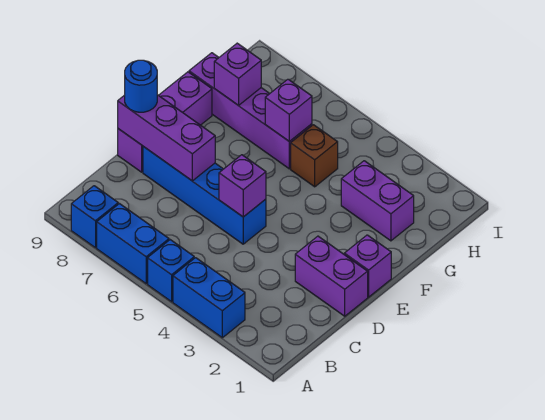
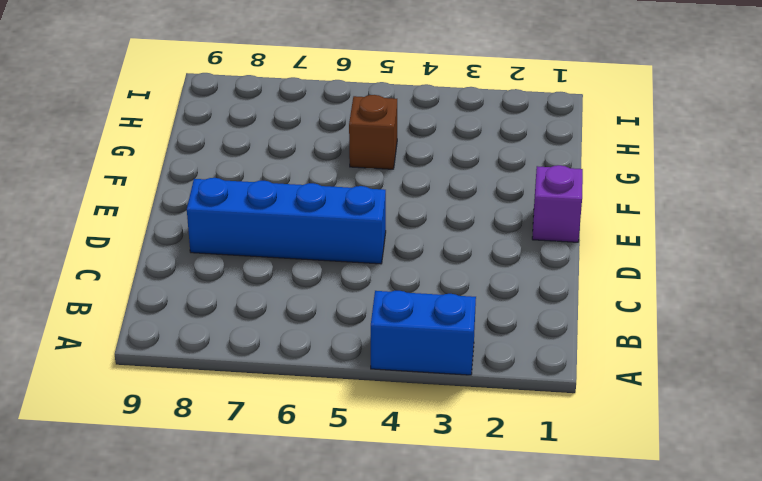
none -> blue 1x1 brick [148,240,194,302]
none -> blue 1x2 brick [97,204,169,284]
none -> blue 1x1 brick [71,186,118,248]

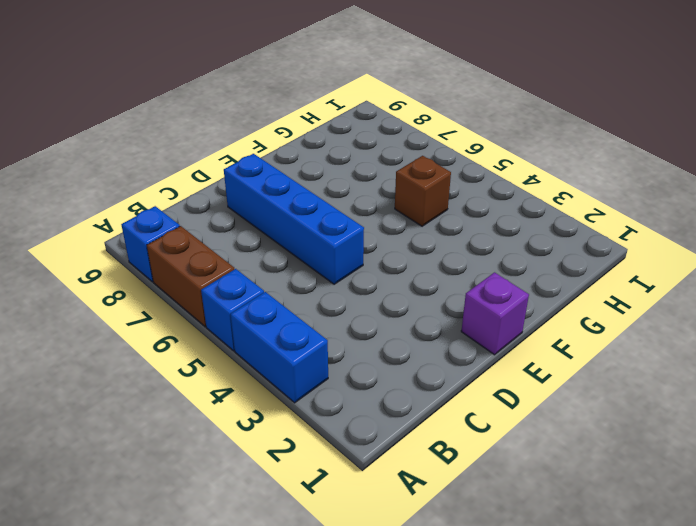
brown 1x2 brick [147,226,234,327] -> blue 1x2 brick [97,204,169,284]
none -> purple 1x2 brick [295,236,368,316]
none -> purple 1x3 brick [118,72,212,172]
none -> purple 1x2 brick [341,161,414,241]

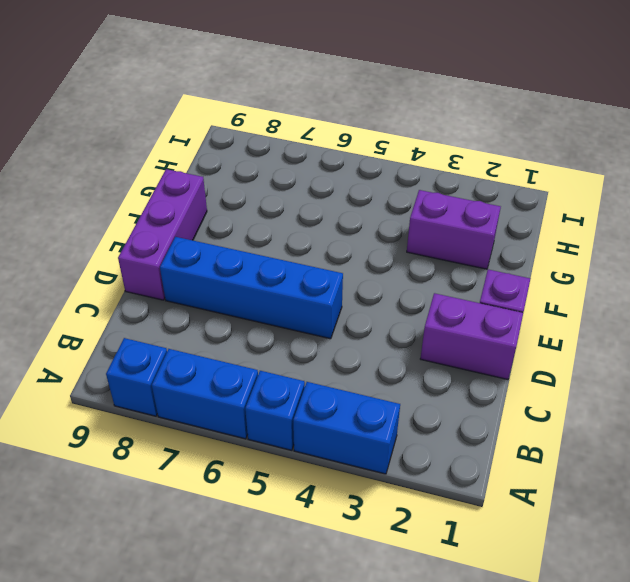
none -> brown 1x1 brick [291,125,338,187]
none -> purple 1x4 brick [189,53,312,169]
none -> purple 1x1 brick [219,155,266,217]

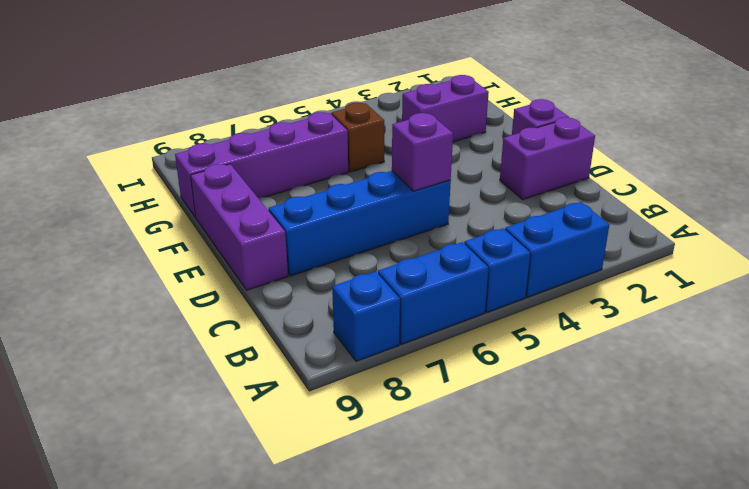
none -> purple 1x3 brick [118,95,215,181]
none -> purple 1x1 brick [265,79,312,142]
none -> purple 1x1 brick [214,43,261,105]

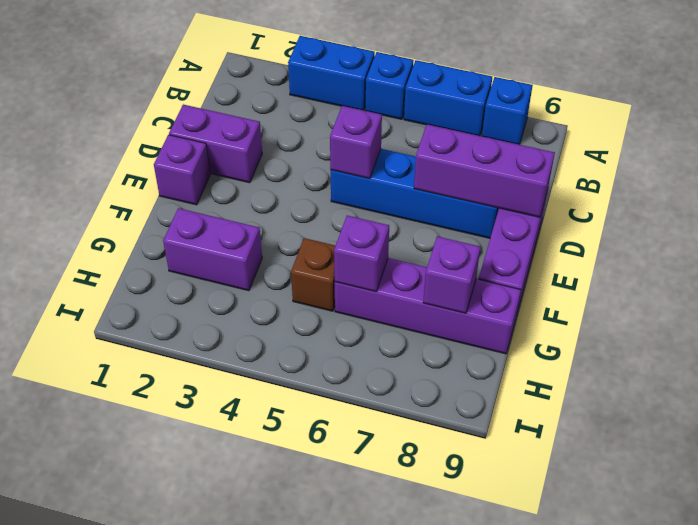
none -> blue 1x1 round brick [125,60,157,112]

